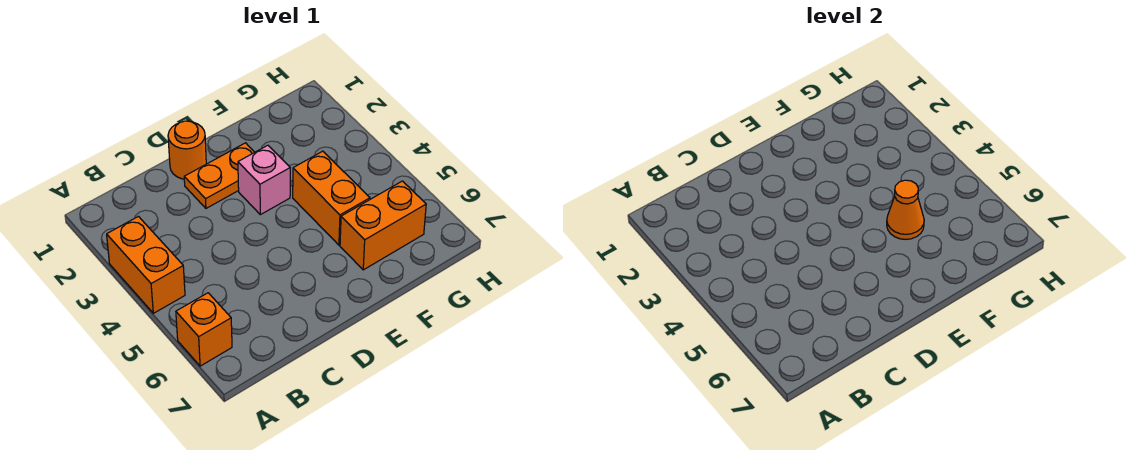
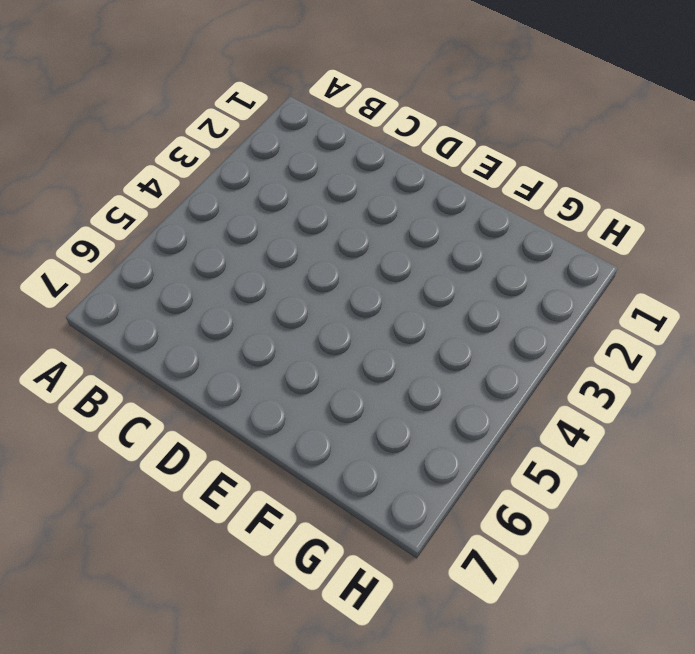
none -> orange 1x2 brick [107,216,185,313]
none -> orange 1x1 brick [176,293,232,366]

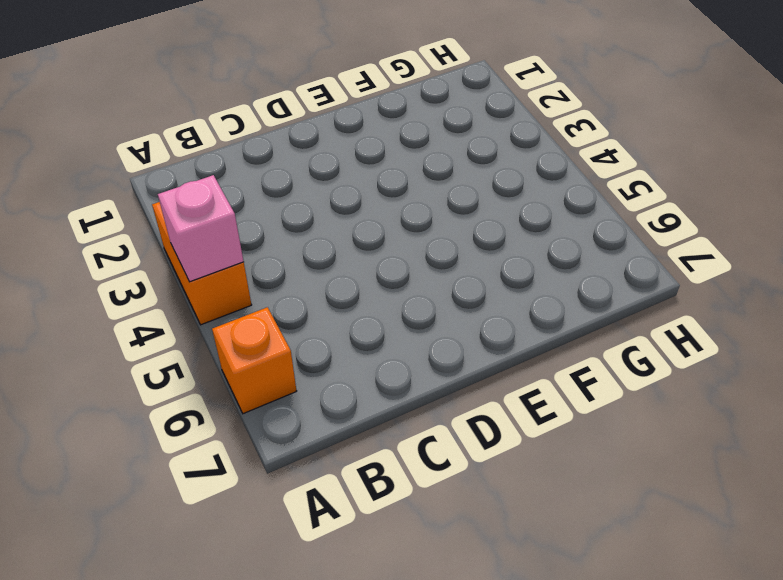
pink 1x1 brick [158,175,244,282] -> pink 1x1 brick moved to [238,145,290,215]
none -> orange 1x1 round brick [168,121,206,179]
none -> orange 1x2 plate [184,143,255,208]

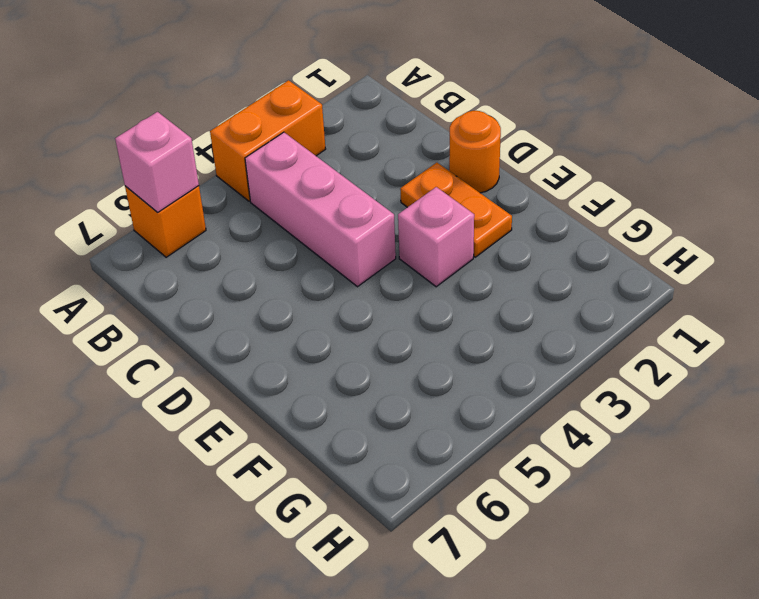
pink 1x1 brick [115,112,199,212] -> none
pink 1x3 brick [245,132,396,287] -> none
none -> orange 1x2 brick [293,151,370,245]
none -> orange 1x2 brick [340,181,426,270]

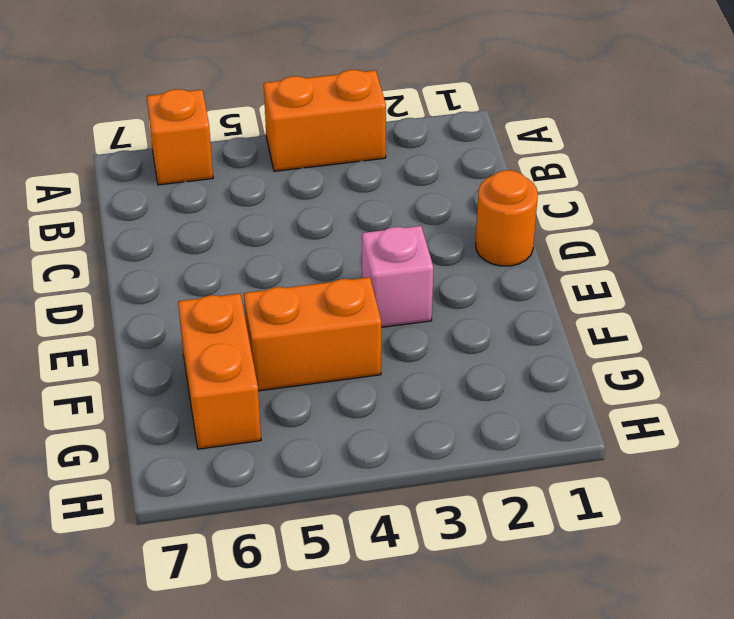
none -> orange 1x2 plate [184,143,255,208]
none -> orange 1x1 cone [887,180,924,239]

